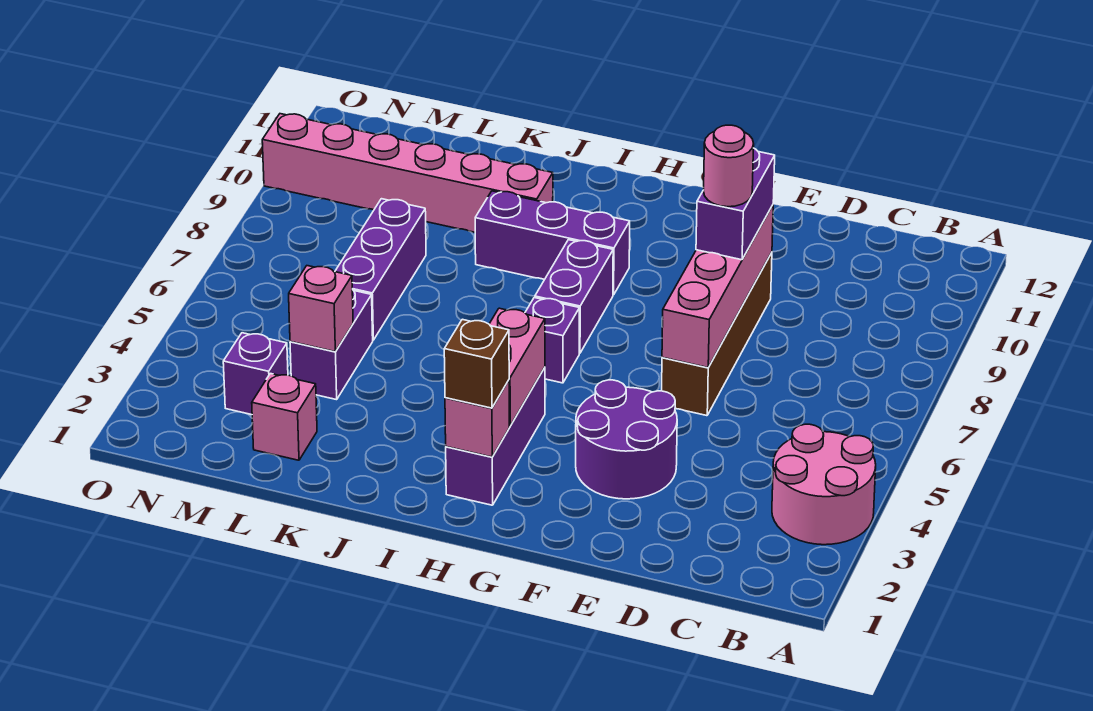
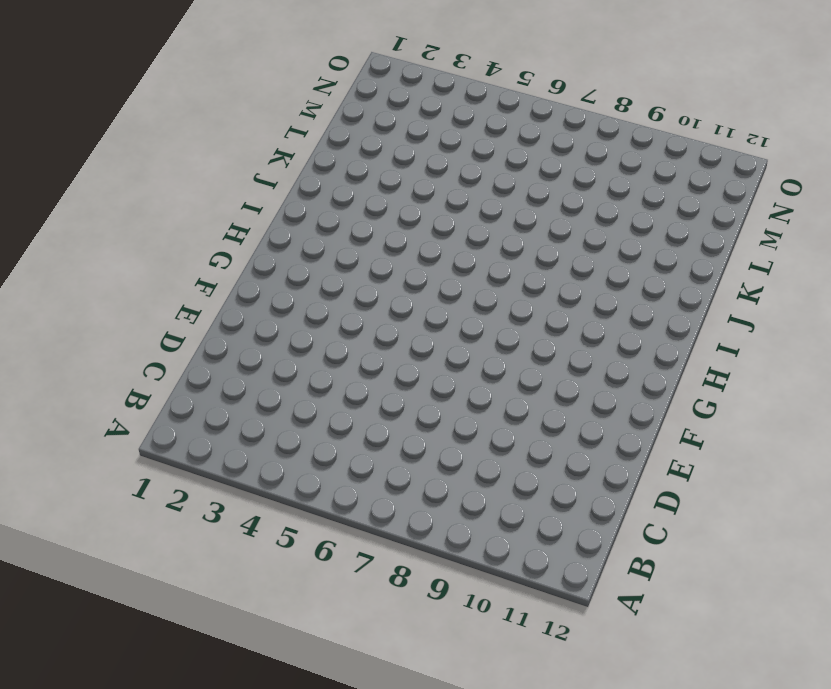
none -> pink 2x2 round brick [772,424,876,545]
none -> purple 2x2 round brick [576,380,677,499]
none -> brown 1x4 brick [662,253,772,416]

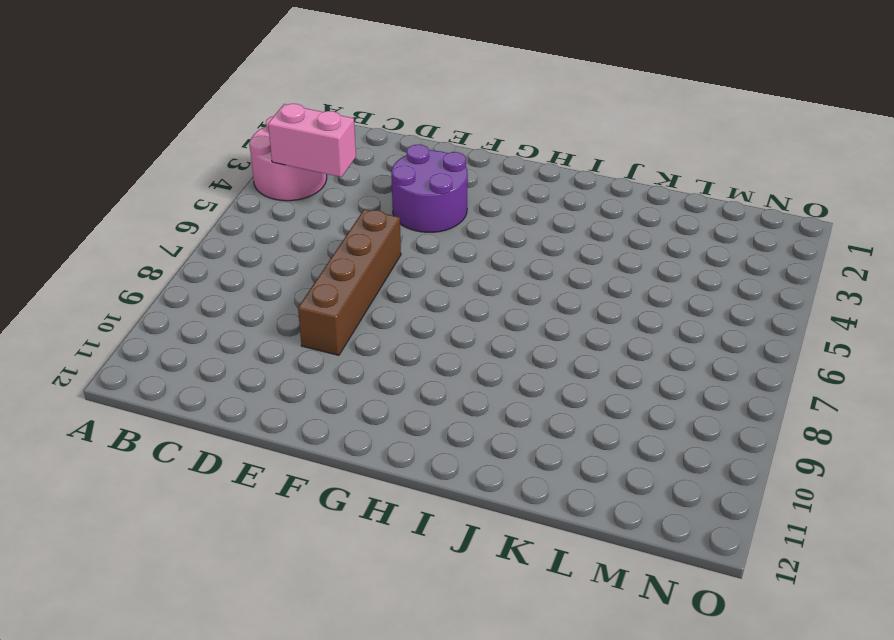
pink 1x2 brick [268,104,356,177] -> pink 1x2 brick turned to [489,308,545,426]
none -> purple 1x3 brick [446,368,545,505]
none -> purple 1x1 brick [525,298,579,383]
none -> purple 1x2 brick [535,240,613,353]

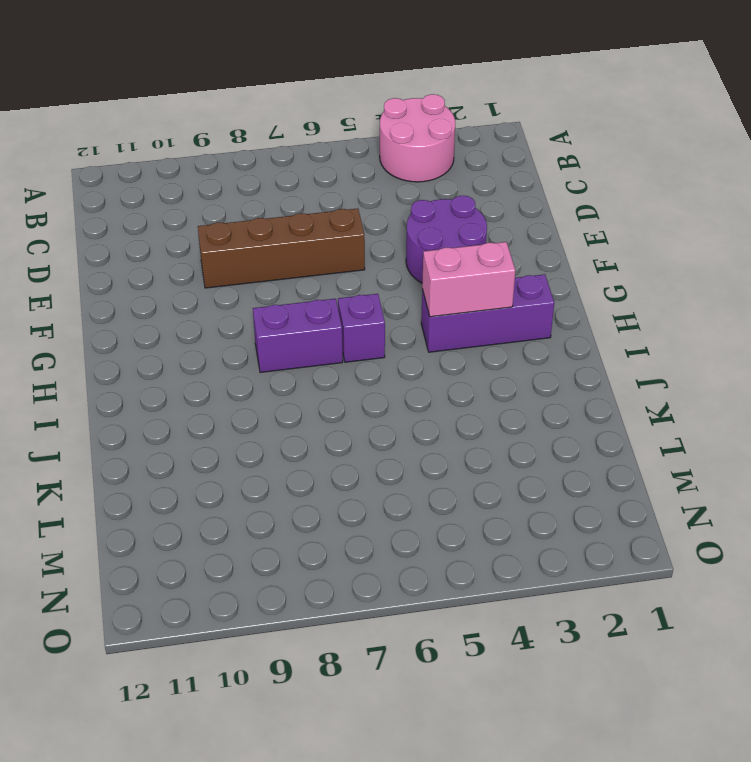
none -> purple 1x3 brick [475,191,630,295]
none -> pink 1x6 brick [262,114,553,232]
none -> pink 1x1 brick [252,374,317,460]

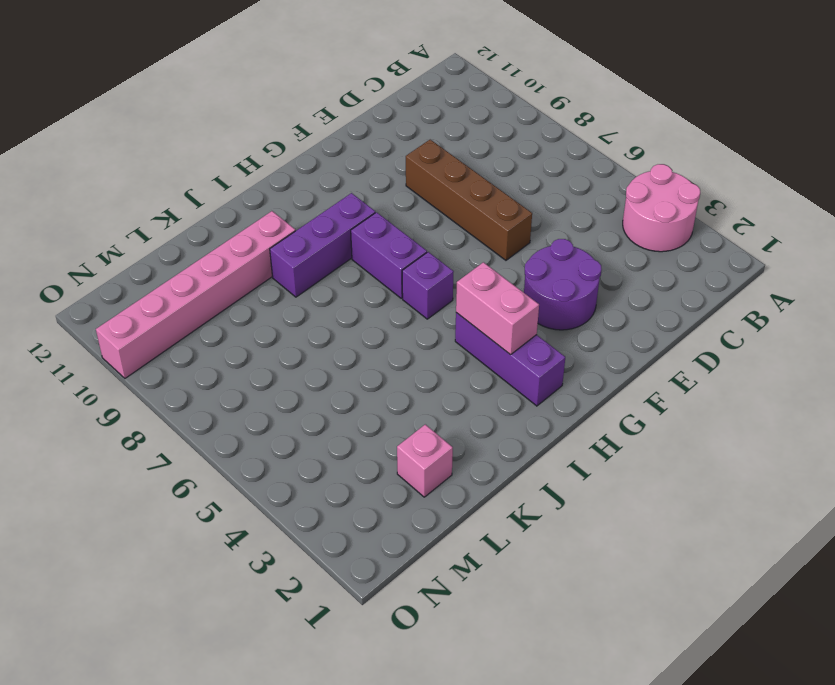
none -> purple 1x2 brick [290,289,373,400]
none -> purple 1x3 brick [335,199,426,340]
none -> purple 1x1 brick [223,333,288,415]

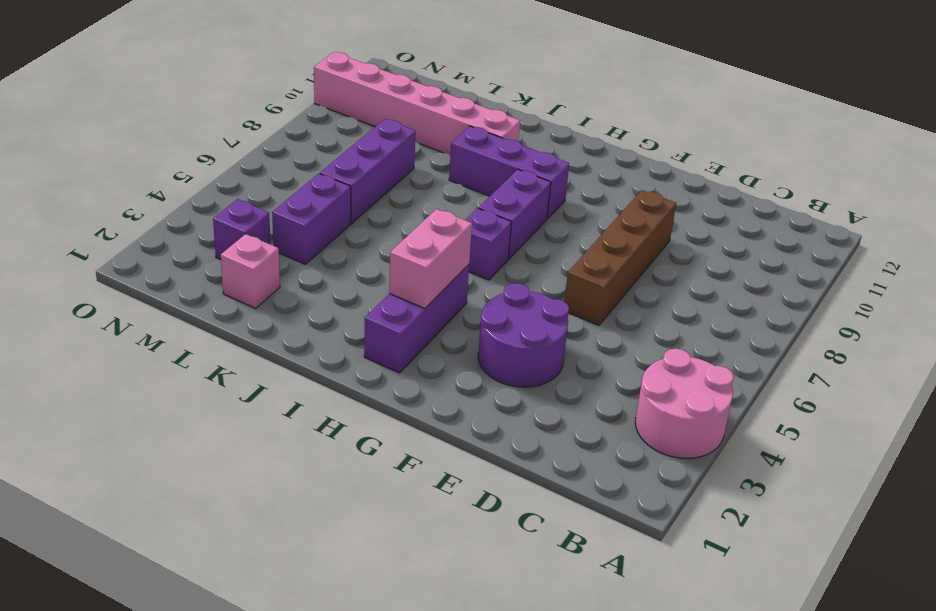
none -> pink 1x4 brick [662,205,773,368]
none -> pink 1x1 brick [445,380,509,457]
none -> pink 1x1 brick [289,266,353,352]

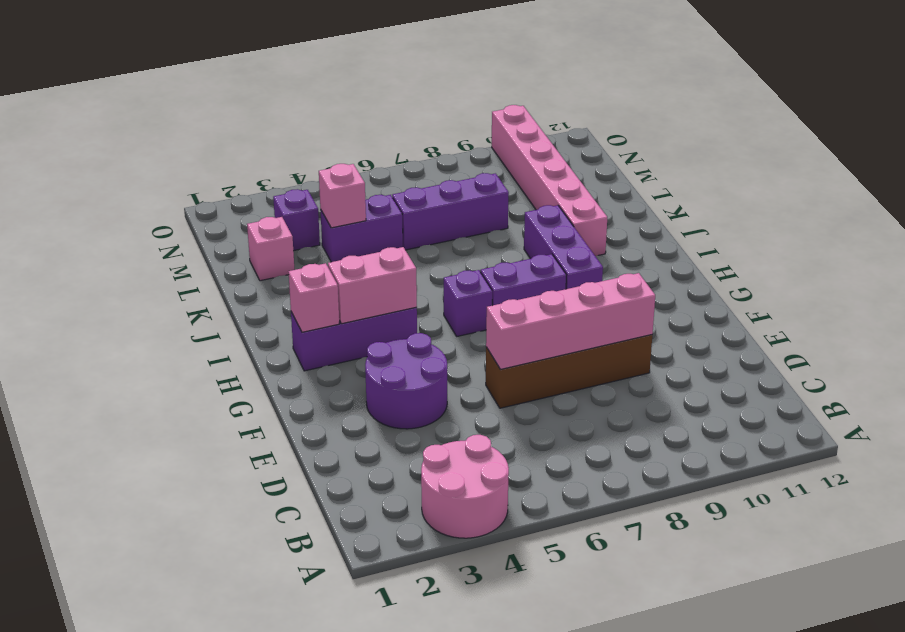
none -> purple 1x2 brick [696,148,775,260]
none -> brown 1x1 brick [444,319,509,408]
none -> pink 1x1 round brick [704,125,754,207]

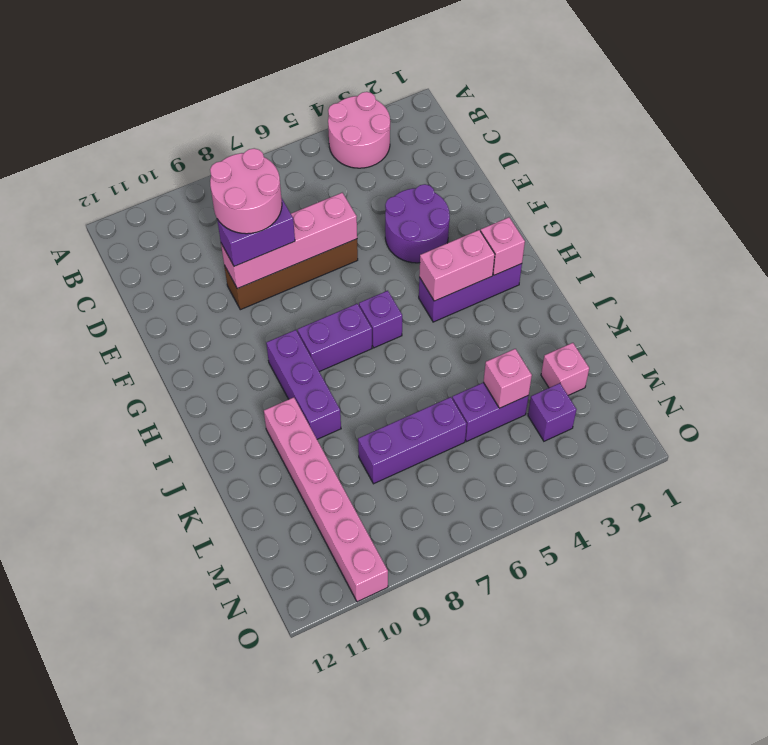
pink 2x2 round brick [210,148,282,234] -> pink 1x1 round brick [704,125,754,207]
none -> brown 1x1 brick [444,319,509,408]

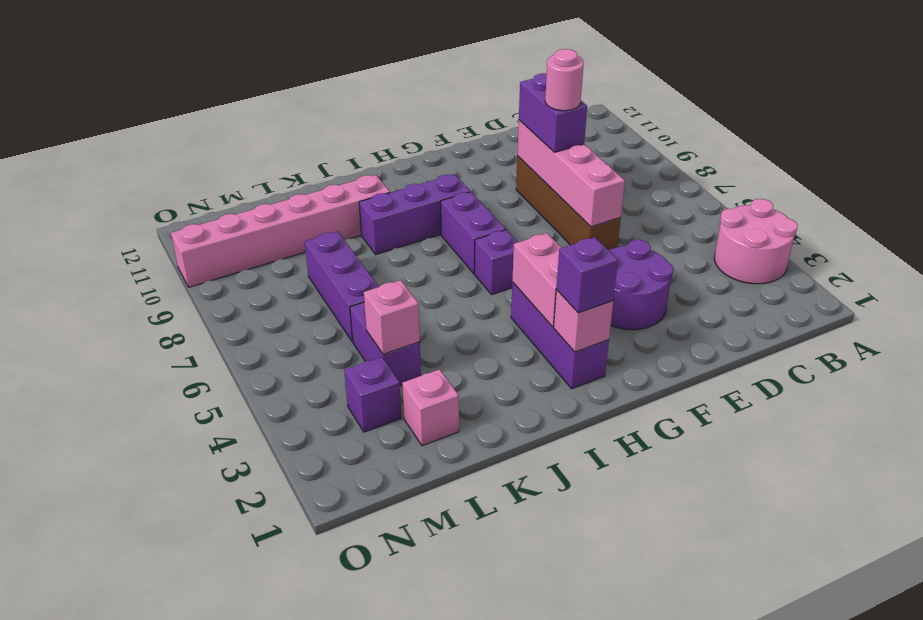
purple 1x1 brick [556,237,618,313] -> brown 1x1 brick [444,319,509,408]

